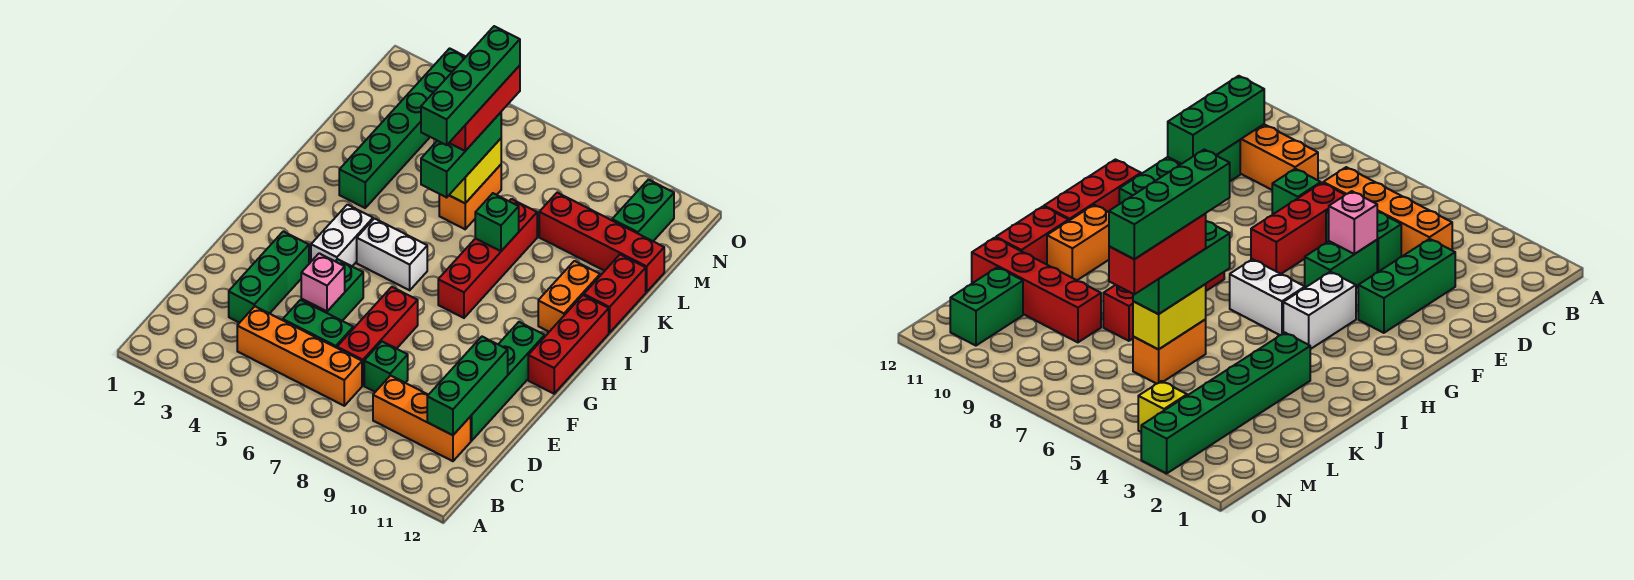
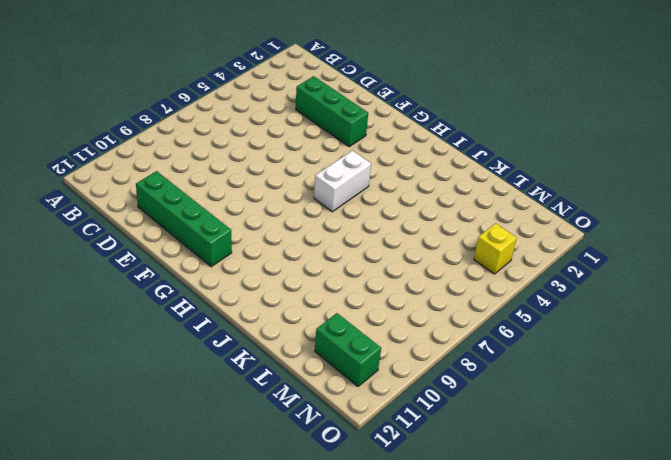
none -> orange 1x4 brick [237,306,362,406]
none -> orange 1x3 brick [373,376,471,461]
none -> green 1x2 brick [283,300,353,348]

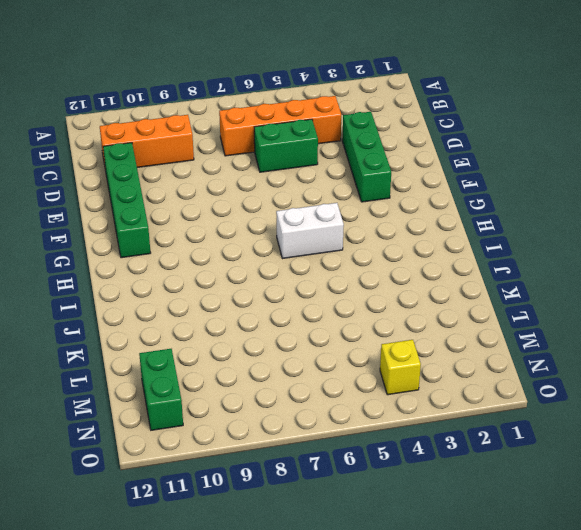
none -> red 1x3 brick [337,287,418,386]
none -> green 1x1 brick [364,342,408,392]
none -> green 1x2 brick [301,259,363,321]

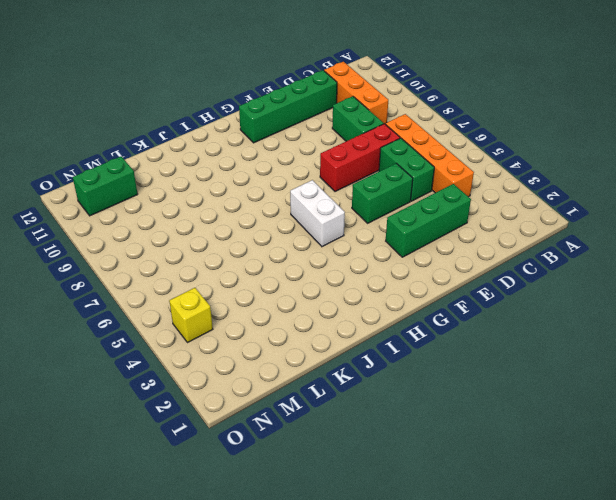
green 1x2 brick [332,96,384,141] -> green 1x1 brick [364,342,408,392]
none -> white 1x2 brick [311,205,373,266]
none -> red 1x3 brick [528,295,609,394]
none -> red 1x4 brick [438,199,537,318]

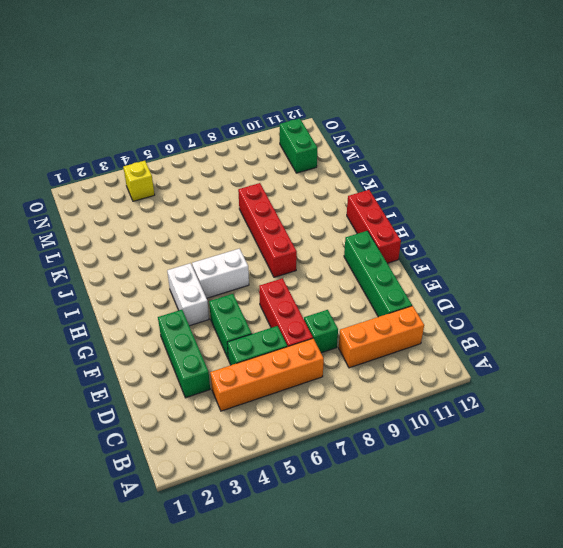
none -> orange 1x2 brick [538,261,600,332]
none -> green 1x6 brick [339,48,466,208]
none -> red 1x2 brick [584,255,646,333]

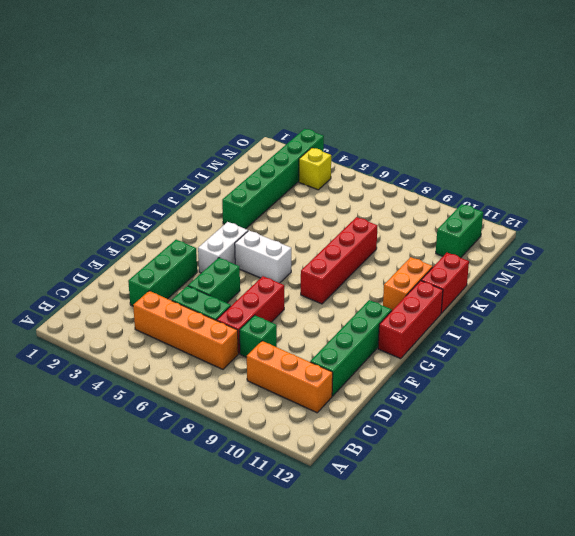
none -> orange 1x2 brick [439,165,501,229]
none -> red 1x4 brick [539,193,664,292]
none -> green 1x3 brick [427,337,508,435]

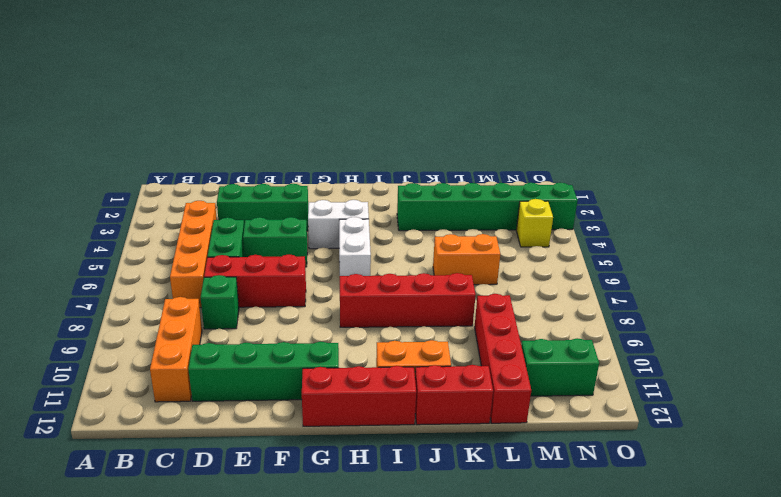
none -> green 1x3 brick [427,337,508,435]
none -> pink 1x1 brick [301,253,345,311]
none -> green 1x1 brick [475,193,519,251]

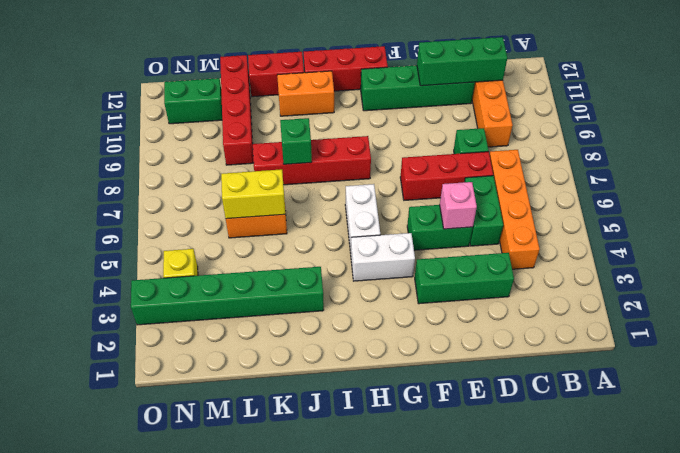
none -> green 1x3 brick [421,112,501,197]
none -> red 1x3 brick [449,65,520,151]
none -> green 1x4 brick [421,26,520,145]

